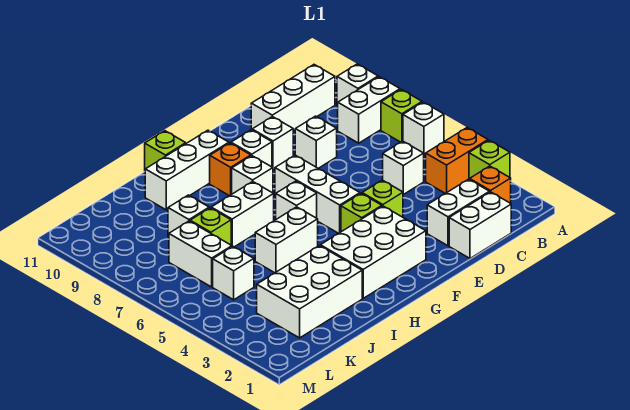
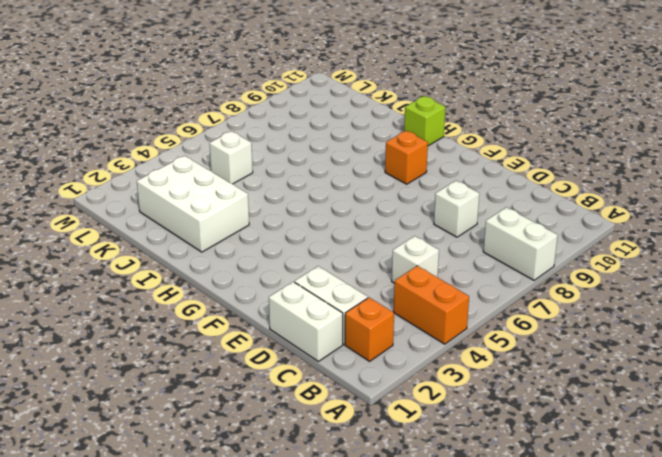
none -> lime 1x1 brick [469,140,510,180]
none -> white 1x1 brick [403,102,444,155]
none -> lime 1x1 brick [381,89,422,142]
none -> white 1x1 brick [337,64,378,106]

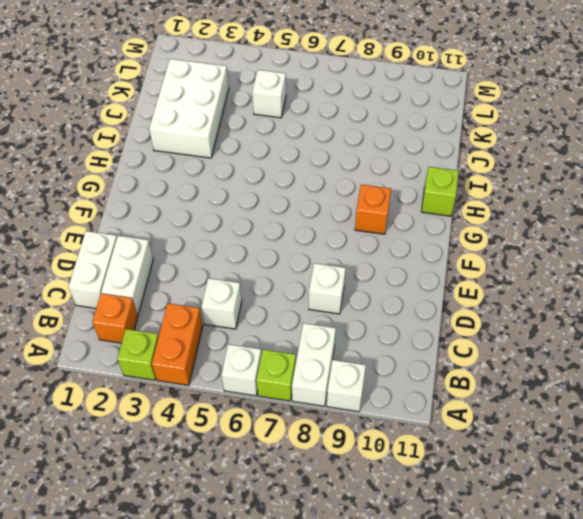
none -> white 1x3 brick [251,65,335,131]
none -> lime 1x1 brick [362,180,403,217]
none -> white 1x1 brick [252,117,293,170]
none -> white 2x3 brick [320,206,426,298]

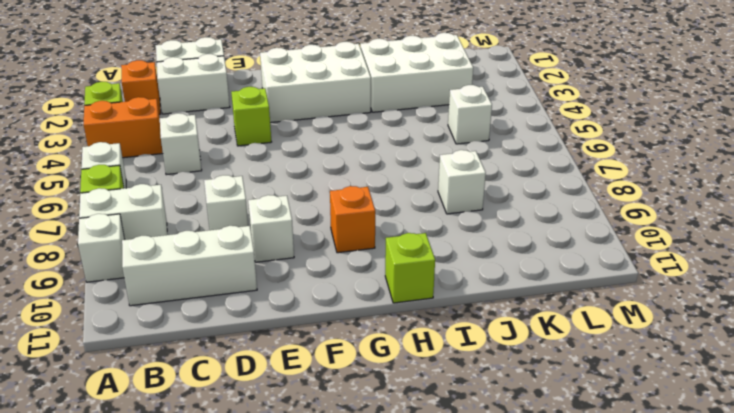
none -> lime 1x1 brick [341,193,382,232]
none -> white 1x3 brick [275,155,360,233]
none -> white 1x1 brick [231,130,272,167]
none -> white 1x1 brick [276,181,317,219]

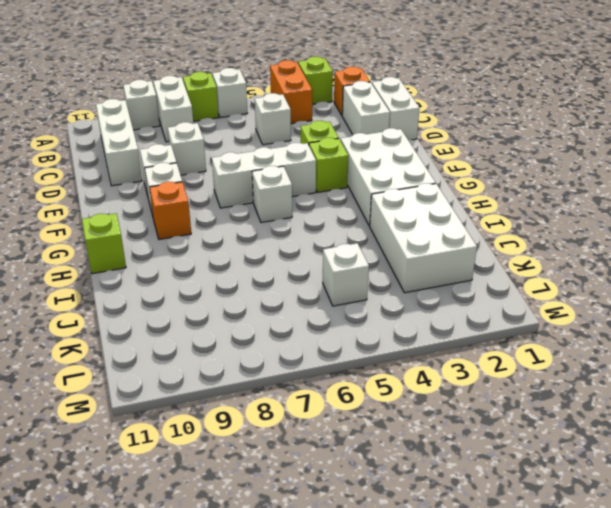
none -> white 1x1 brick [232,156,273,194]
none -> white 1x3 brick [145,130,229,210]
none -> white 1x2 brick [255,207,318,273]
none -> white 1x2 brick [211,182,274,247]

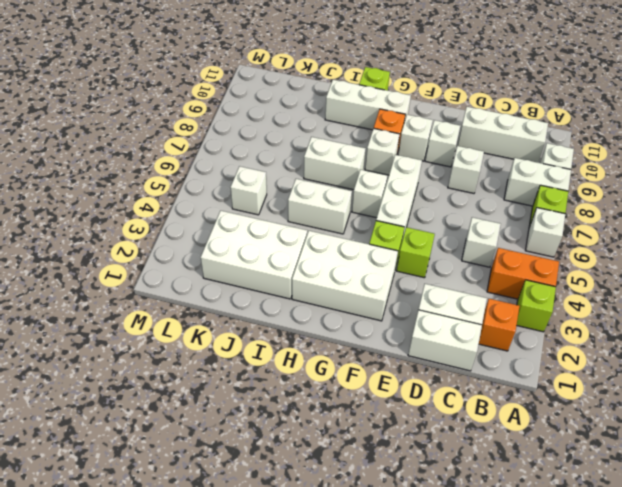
none -> lime 1x1 brick [190,208,231,245]
none -> white 1x1 brick [168,195,209,237]
none -> white 1x2 brick [169,221,232,287]

